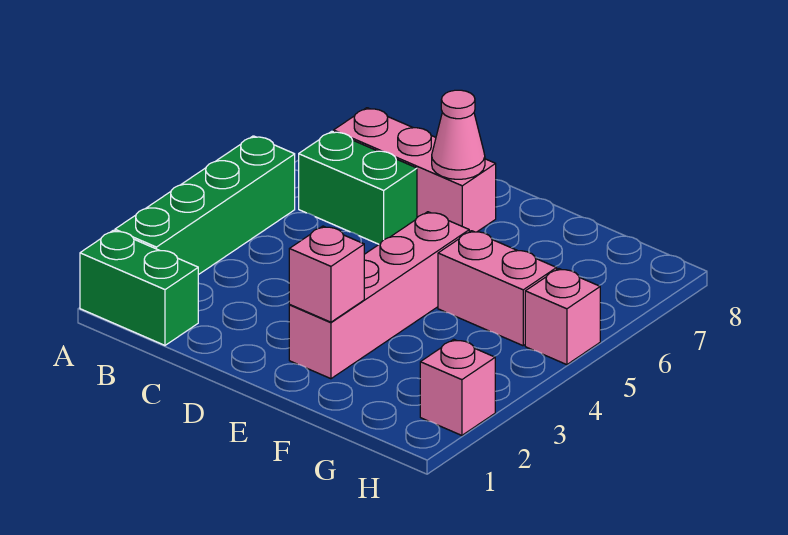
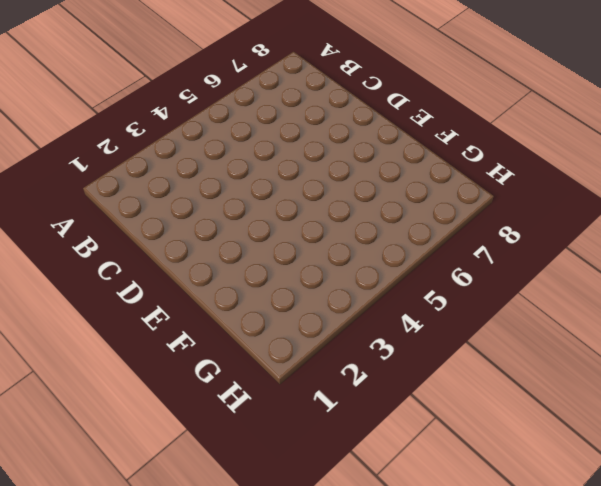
none -> green 1x2 brick [80,230,198,345]
none -> green 1x4 brick [115,136,295,275]

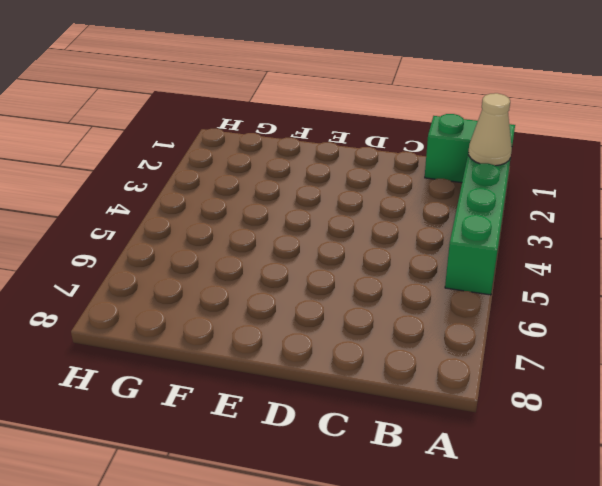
tan 1x1 cone [468,93,512,166] -> none
none -> green 1x2 brick [299,131,417,244]
none -> pink 1x3 brick [334,108,496,232]

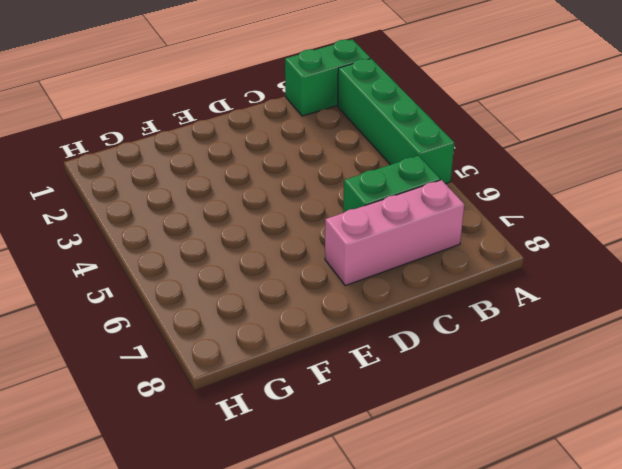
none -> pink 1x4 brick [289,212,469,379]
none -> pink 1x2 brick [438,231,557,346]

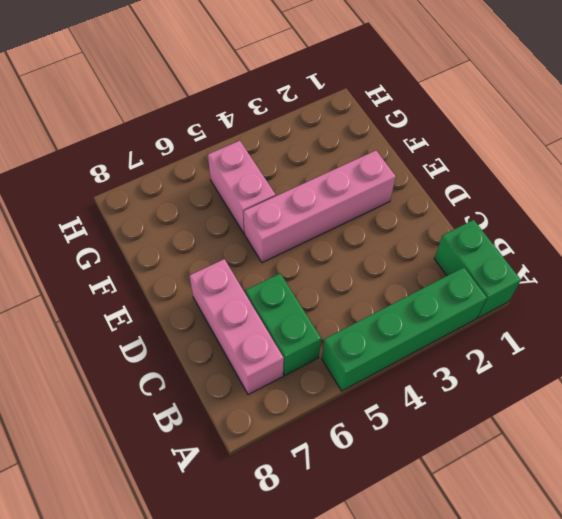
none -> pink 1x1 brick [420,339,495,435]
none -> pink 1x1 brick [525,269,600,365]

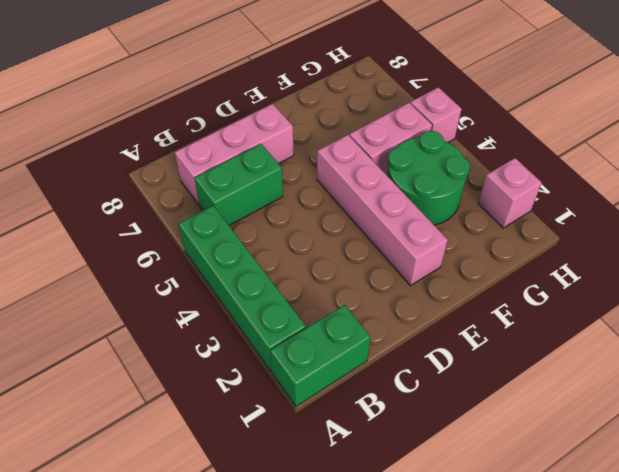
green 2x2 round brick [387,131,470,225] -> none
none -> pink 1x1 cone [432,90,485,179]
none -> pink 1x1 brick [289,226,364,322]

